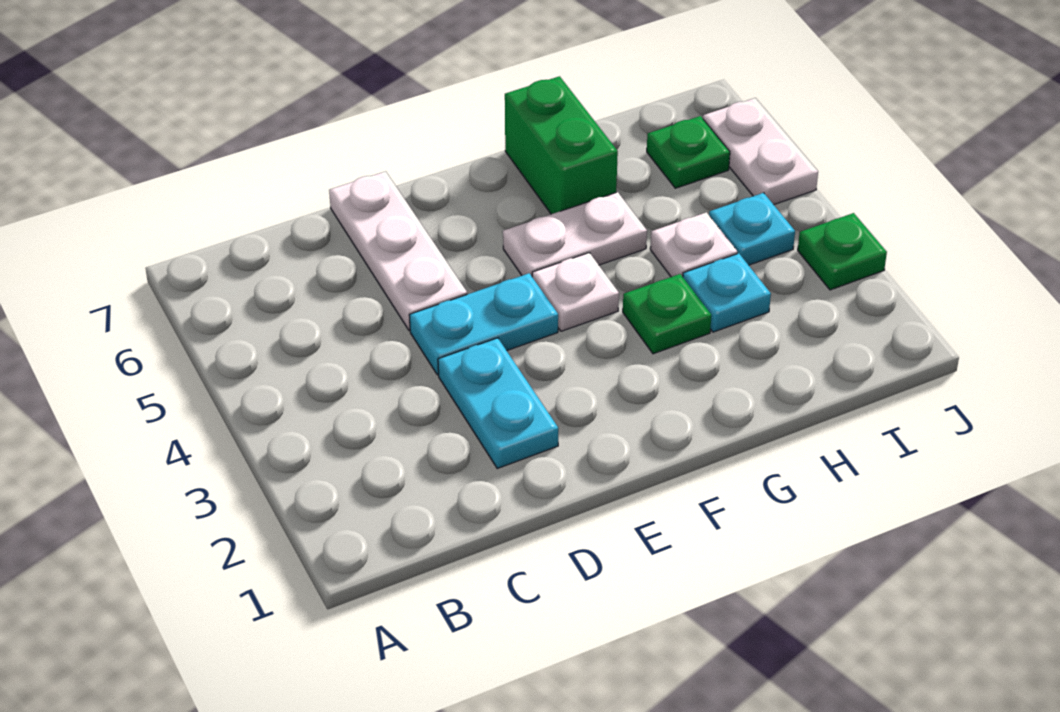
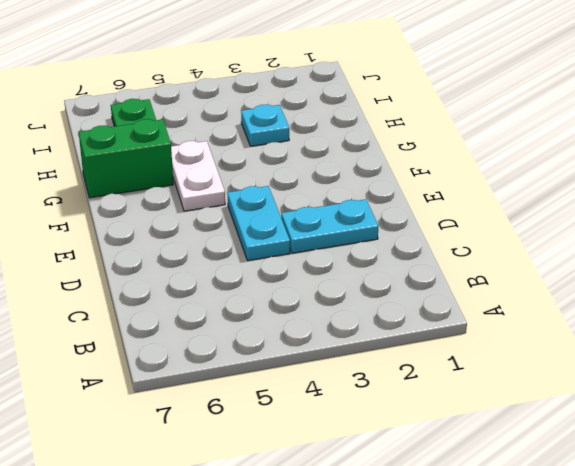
none -> white 1x3 plate [329,171,467,331]
none -> white 1x1 plate [532,253,619,331]
none -> green 1x1 plate [623,274,711,354]

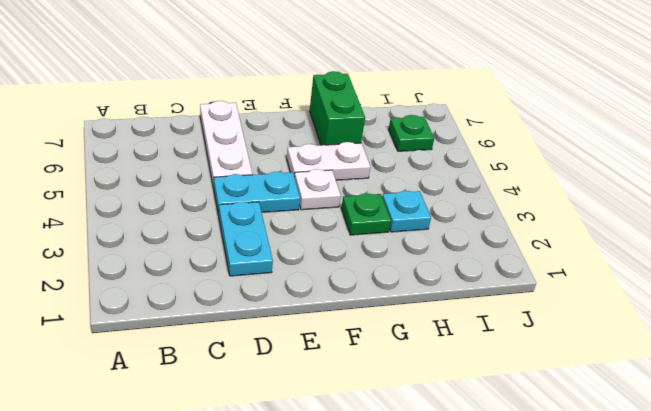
none -> white 1x1 plate [650,212,737,277]
none -> cyan 1x1 plate [709,193,795,265]
none -> green 1x1 plate [798,213,887,290]

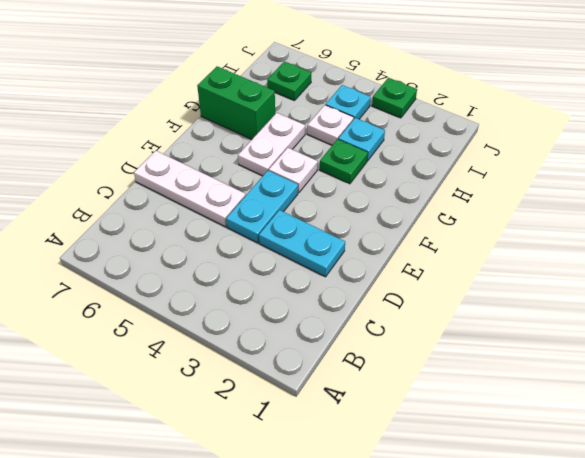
none -> white 1x2 plate [703,98,818,205]

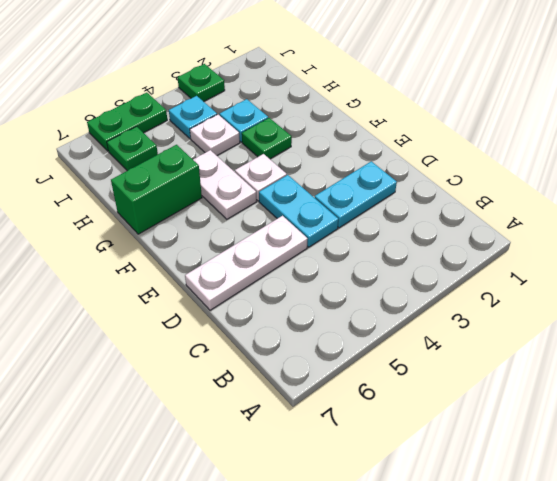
green 1x2 plate [87,93,167,151] -> white 1x2 plate [703,98,818,205]

